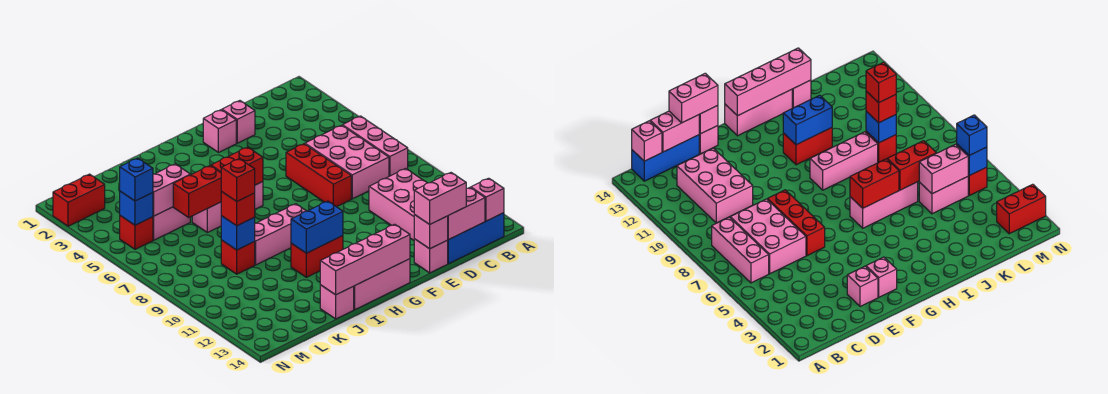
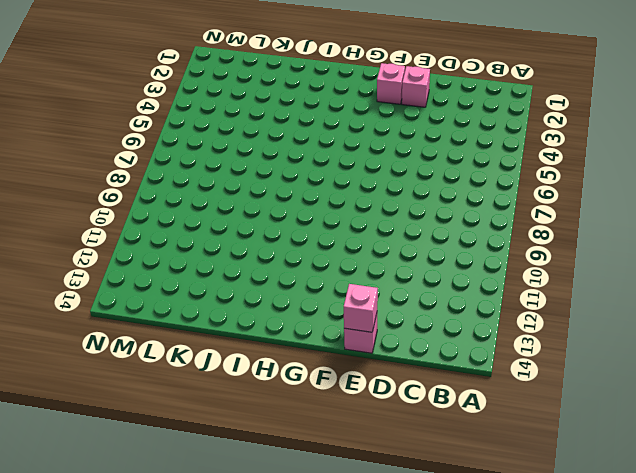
none -> pink 1x3 brick [343,116,408,176]
none -> blue 1x3 brick [447,213,504,264]
none -> pink 2x3 brick [305,125,389,199]
none -> pink 2x3 brick [369,169,427,240]

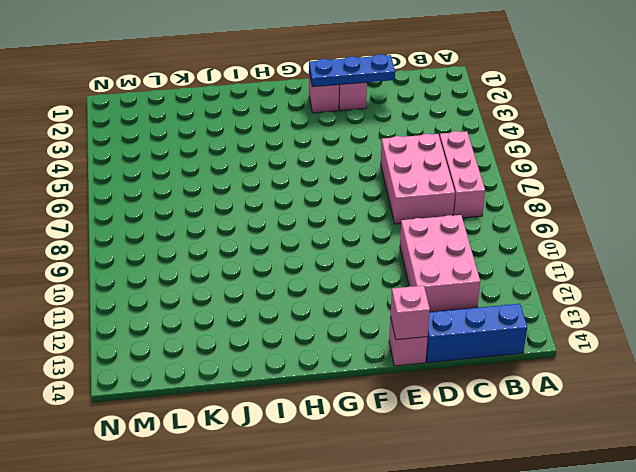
blue 1x3 plate [309,54,395,87] -> none
none -> red 1x3 brick [286,144,351,207]
none -> pink 1x3 brick [354,259,410,310]
none -> pink 1x3 brick [192,182,263,233]
none -> pink 1x3 brick [254,204,306,265]

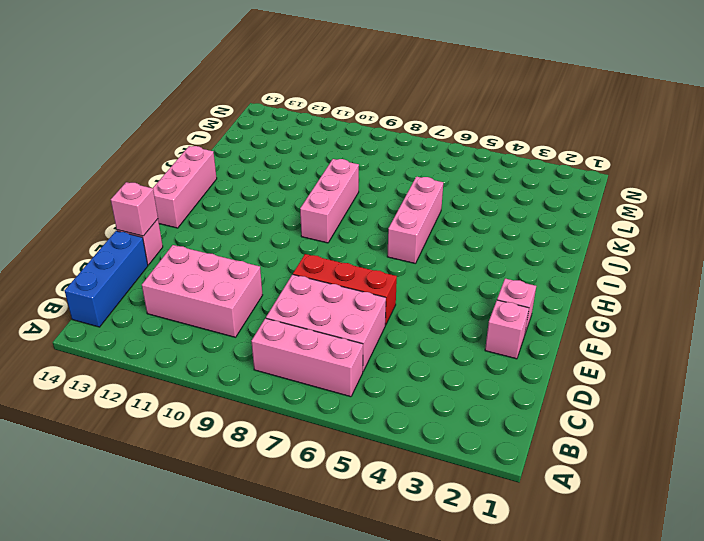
none -> red 1x2 brick [291,236,343,277]
none -> pink 1x1 brick [320,285,354,319]
none -> pink 1x2 brick [153,207,190,240]
none -> red 1x1 brick [221,240,255,274]

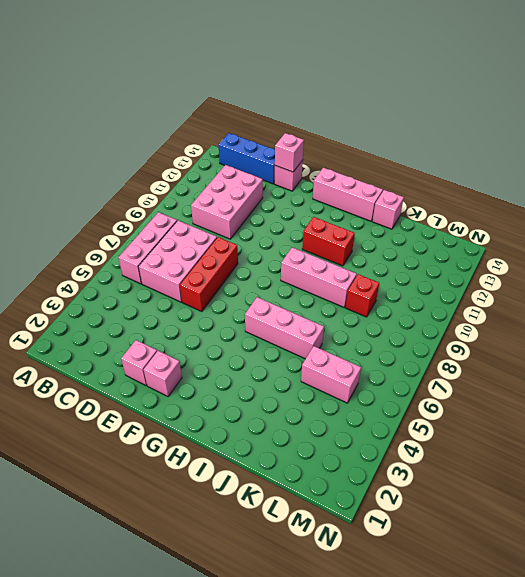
none -> red 1x2 brick [53,174,105,226]
none -> red 1x1 brick [120,216,153,249]
none -> pink 1x1 brick [471,178,504,221]
none -> pink 1x2 brick [448,188,485,240]

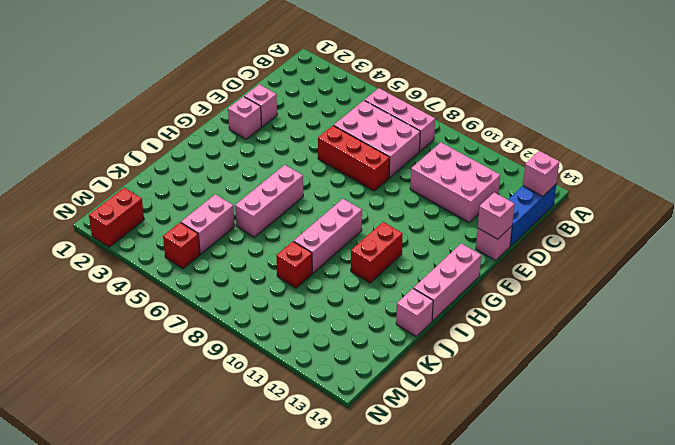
none -> pink 1x2 brick [448,188,485,240]
none -> pink 1x4 brick [320,224,410,295]
none -> red 1x2 brick [211,147,263,185]
none -> blue 1x2 brick [291,201,343,253]

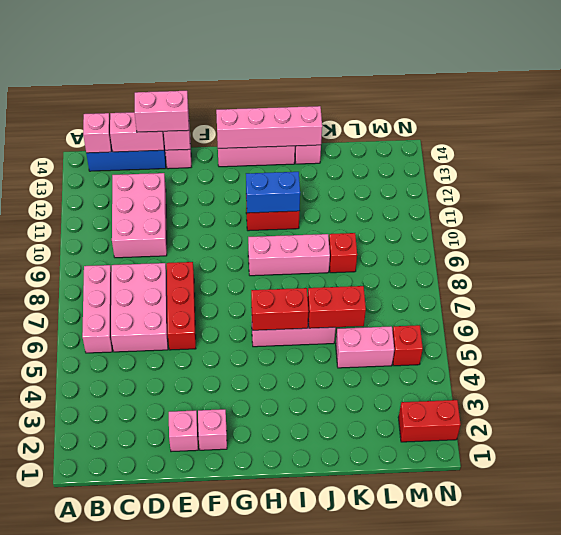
none -> pink 1x2 brick [153,164,190,216]
none -> blue 1x1 brick [221,216,255,250]
none -> blue 1x1 brick [120,191,153,225]
none -> red 1x1 brick [221,192,255,226]

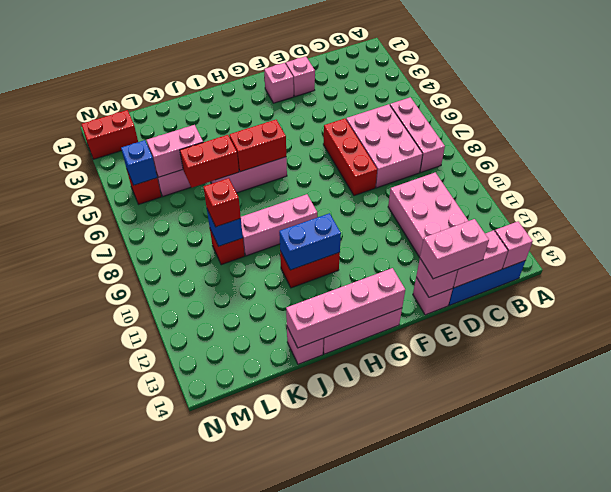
none -> blue 1x1 brick [120,158,153,201]
none -> red 1x1 brick [221,159,255,201]

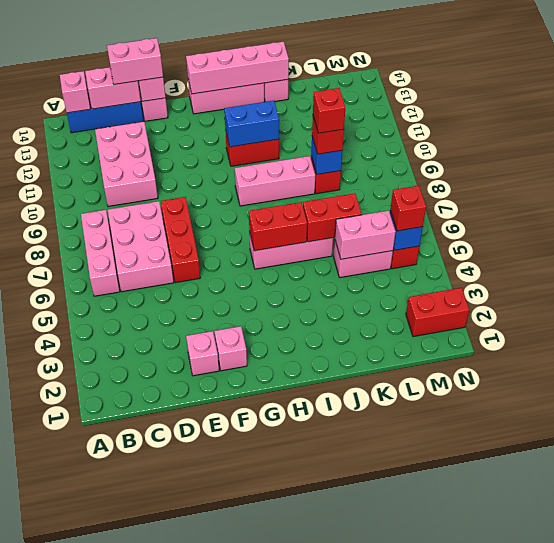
red 1x1 brick [390,186,426,231] -> blue 1x1 brick [120,158,153,201]

